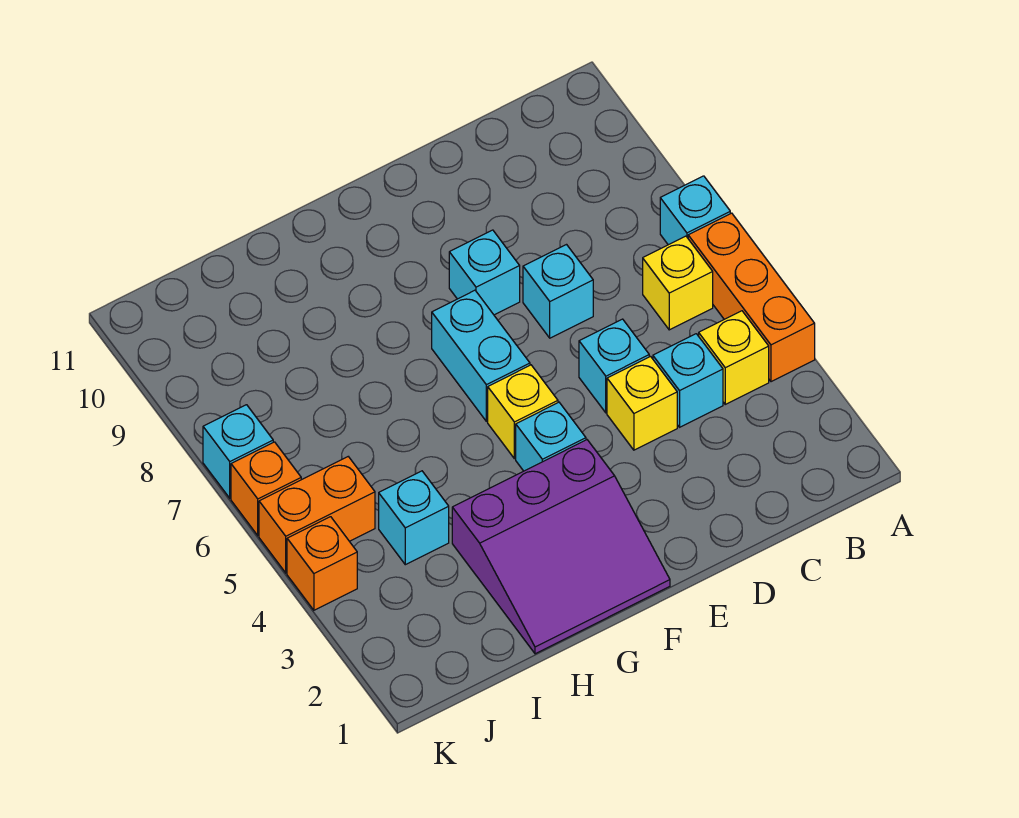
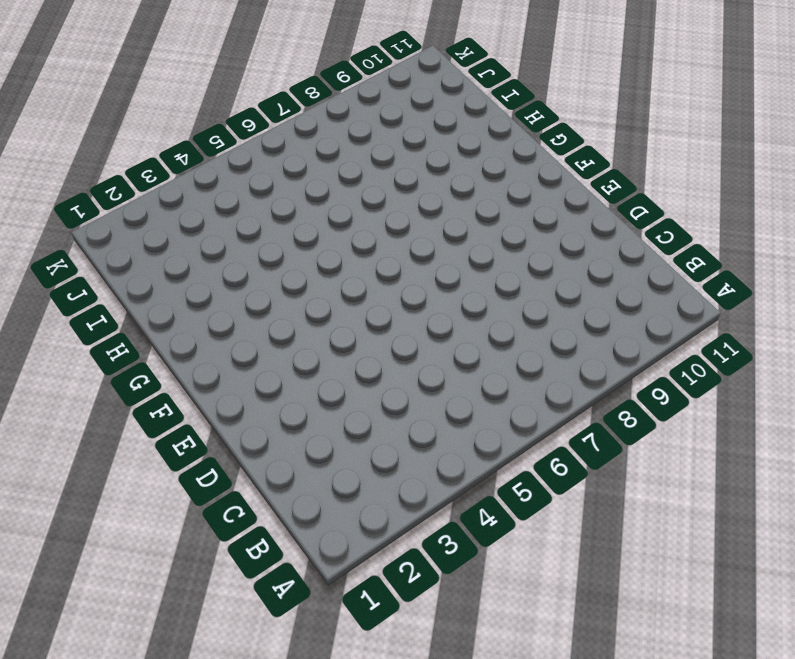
none -> orange 1x3 brick [688,213,815,382]
none -> cyan 1x1 brick [660,176,730,245]
none -> yellow 1x1 brick [699,311,769,404]

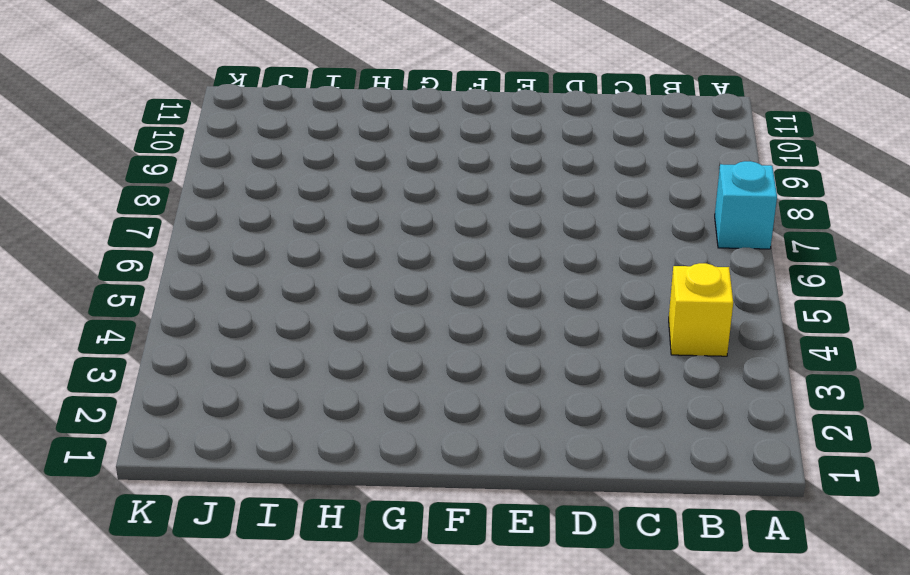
none -> orange 1x3 brick [688,213,815,382]
none -> yellow 1x1 brick [643,236,713,330]
none -> cyan 1x1 brick [653,334,723,427]

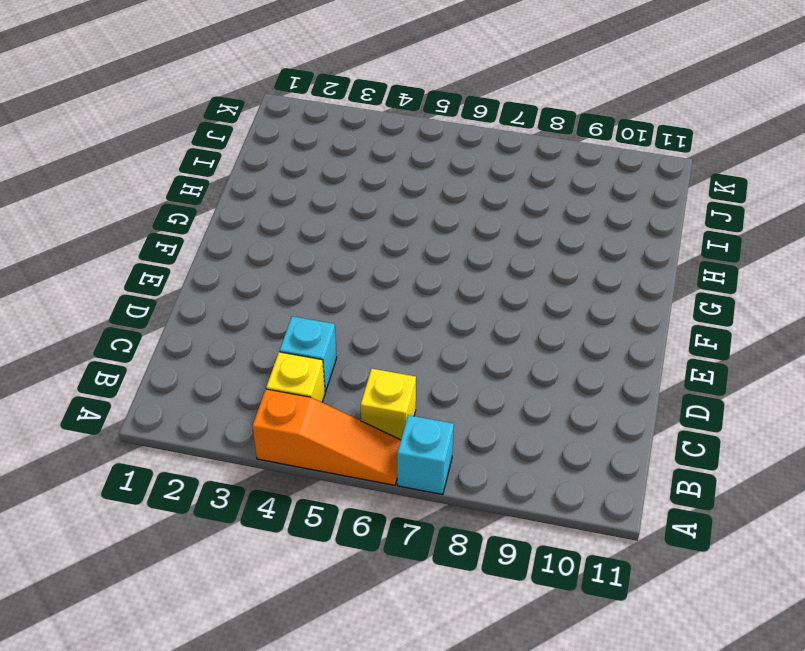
orange 1x3 slope [252,389,401,485] -> orange 1x3 brick [688,213,815,382]
none -> yellow 1x1 brick [607,357,677,450]
none -> cyan 1x1 brick [579,319,649,413]
none -> cyan 1x1 brick [523,245,593,338]

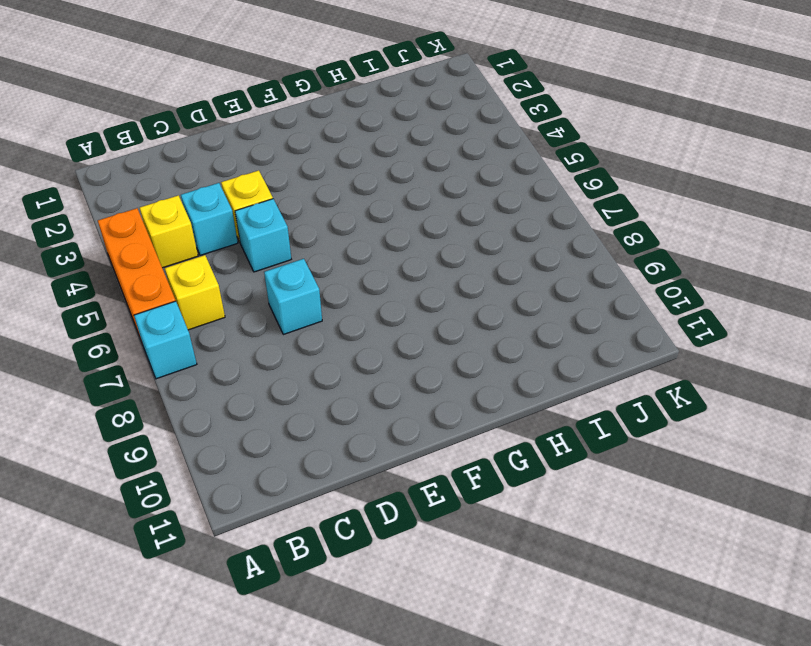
none -> cyan 1x1 brick [449,230,520,315]
none -> purple 3x3 slope [452,440,670,654]
none -> cyan 1x1 brick [516,402,586,471]

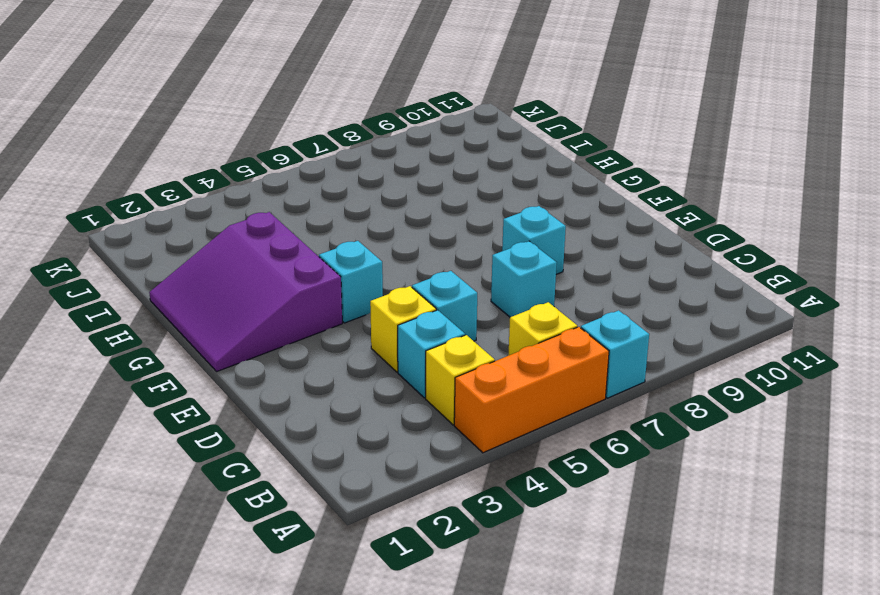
none -> yellow 1x1 brick [488,365,558,459]
none -> cyan 1x2 brick [432,290,530,421]
none -> cyan 1x1 brick [379,471,449,565]

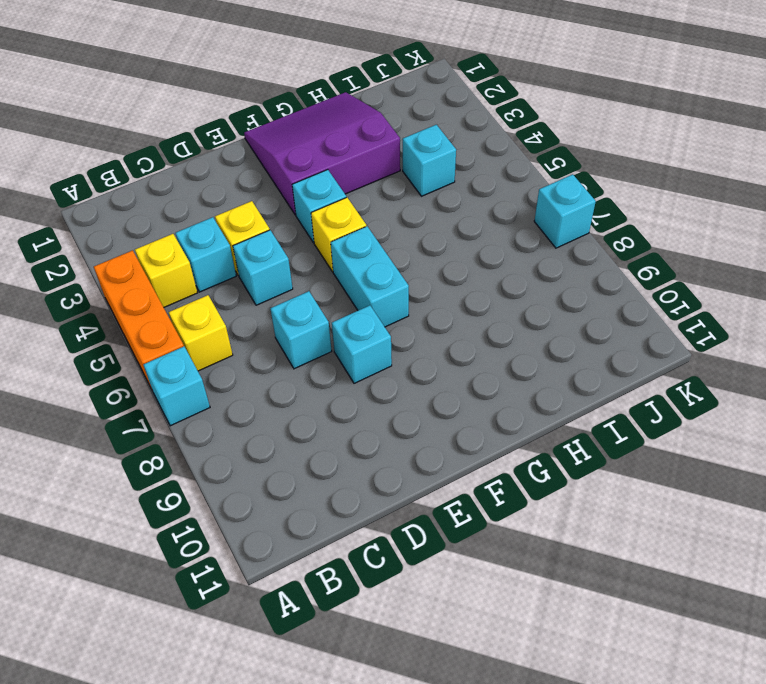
none -> orange 1x2 brick [259,457,375,573]
none -> orange 1x1 brick [287,517,357,610]
none -> orange 1x1 brick [231,442,301,536]

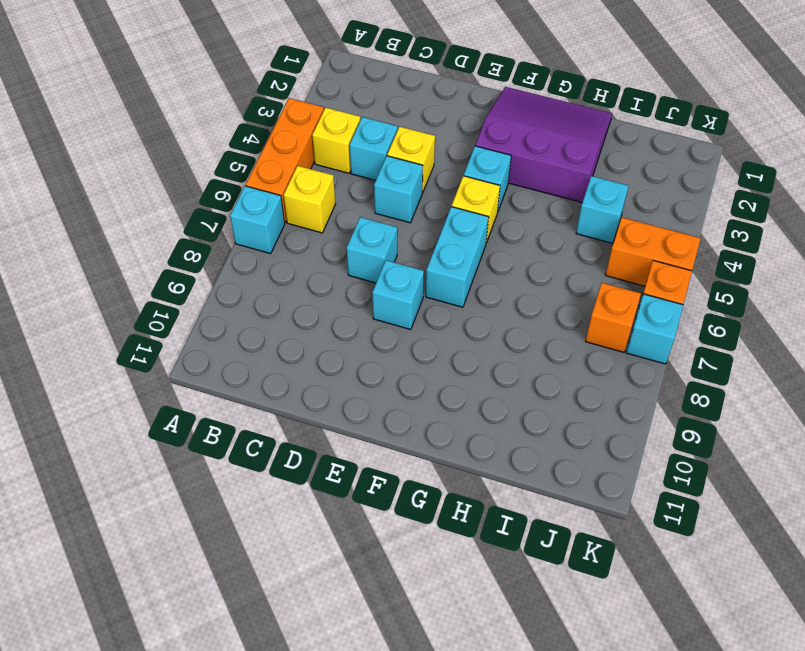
orange 1x1 brick [586,283,641,352] -> orange 1x1 brick moved to [287,517,357,610]

